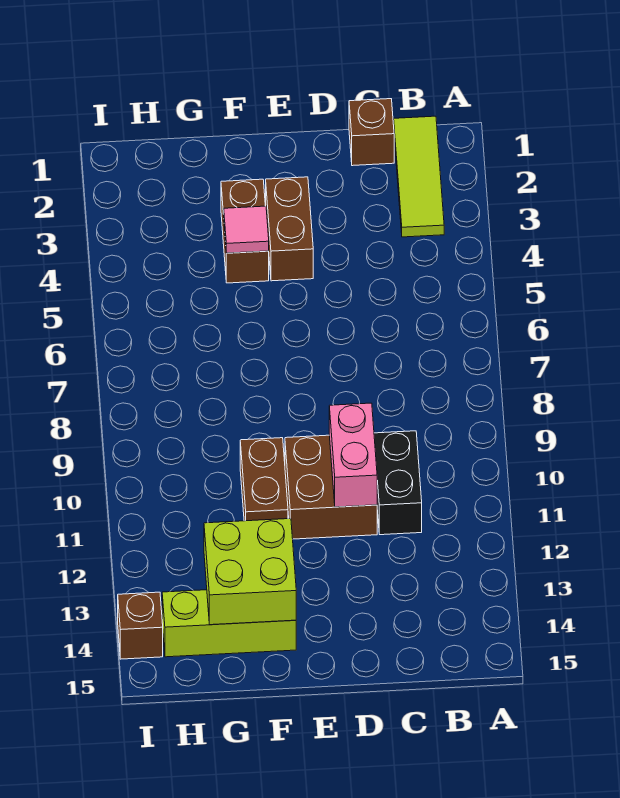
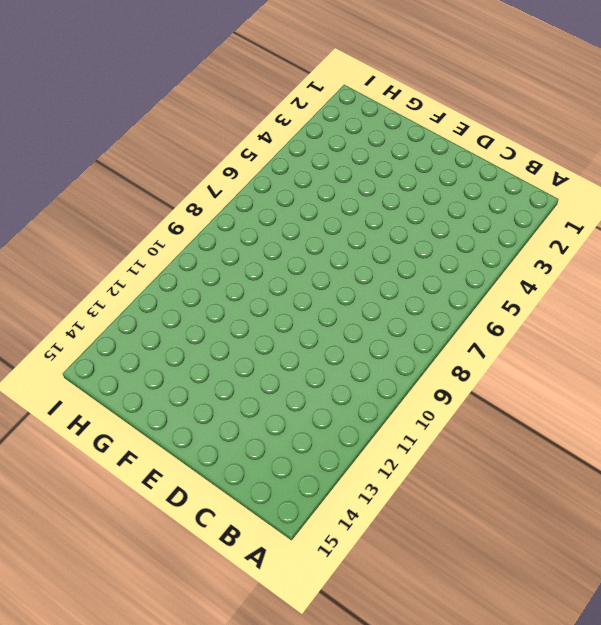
none -> lime 1x3 tile [394,116,444,237]
none -> brown 1x1 brick [349,99,394,166]
none -> black 1x2 brick [374,431,422,535]

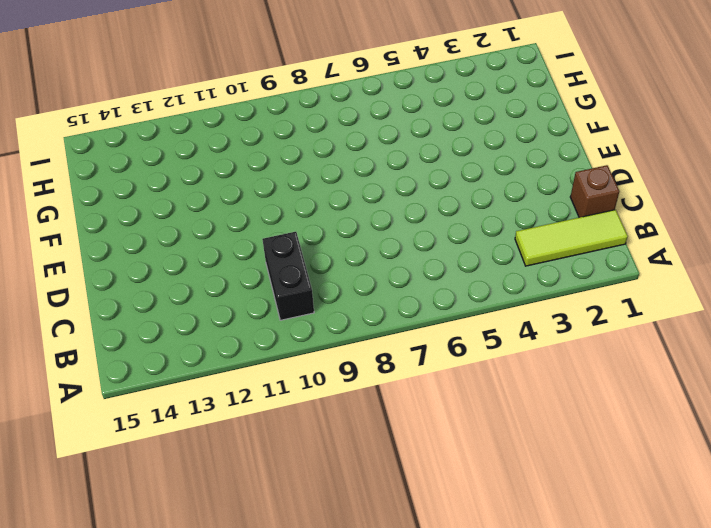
black 1x2 brick [262,232,314,320] -> black 1x2 brick turned to [374,431,422,535]
none -> brown 2x2 brick [285,435,377,539]
none -> brown 1x2 brick [266,177,313,281]
none -> brown 1x2 brick [221,179,269,283]

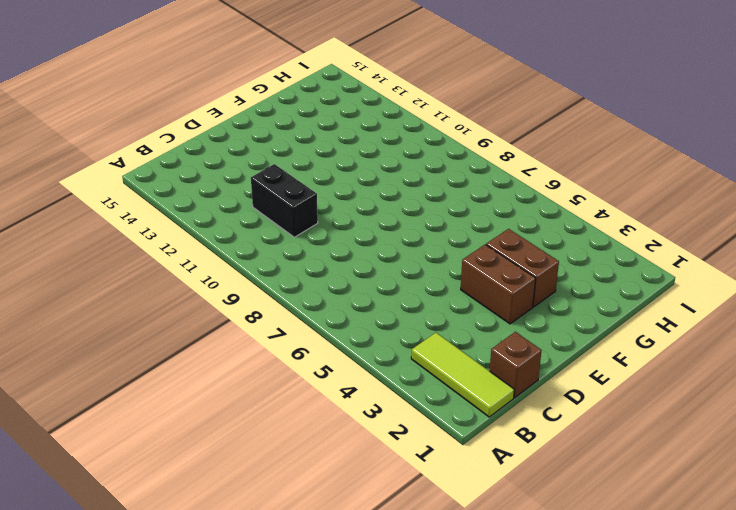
none -> brown 2x2 brick [285,435,377,539]
none -> brown 1x2 brick [240,438,288,521]
none -> lime 1x3 brick [162,590,296,657]

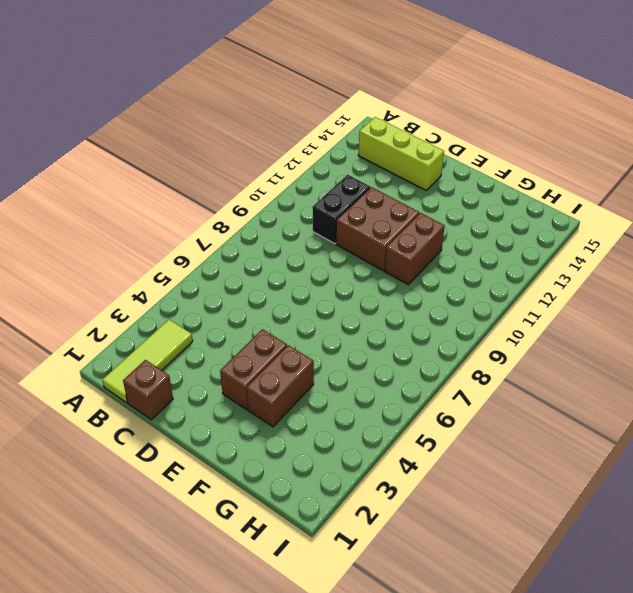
lime 1x3 brick [358,117,444,190] -> lime 1x3 brick moved to [162,590,296,657]
none -> brown 1x1 brick [118,592,163,659]
none -> pink 1x2 brick [329,403,377,507]
none -> pink 1x1 tile [224,206,269,253]

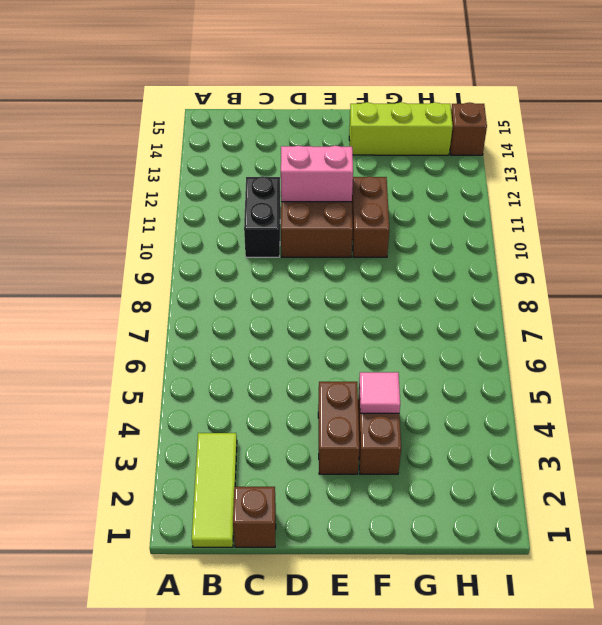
pink 1x2 brick [281,146,353,202] -> pink 1x2 brick turned to [329,403,377,507]
none -> lime 2x2 brick [204,519,296,625]

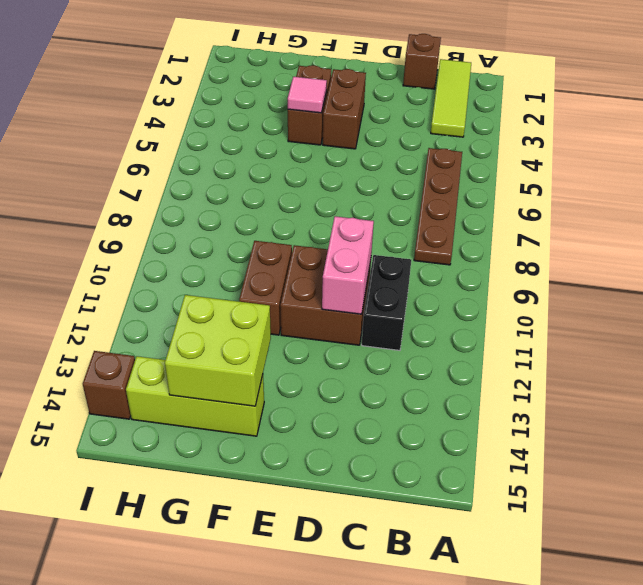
brown 1x4 plate [414,148,462,265] -> none

